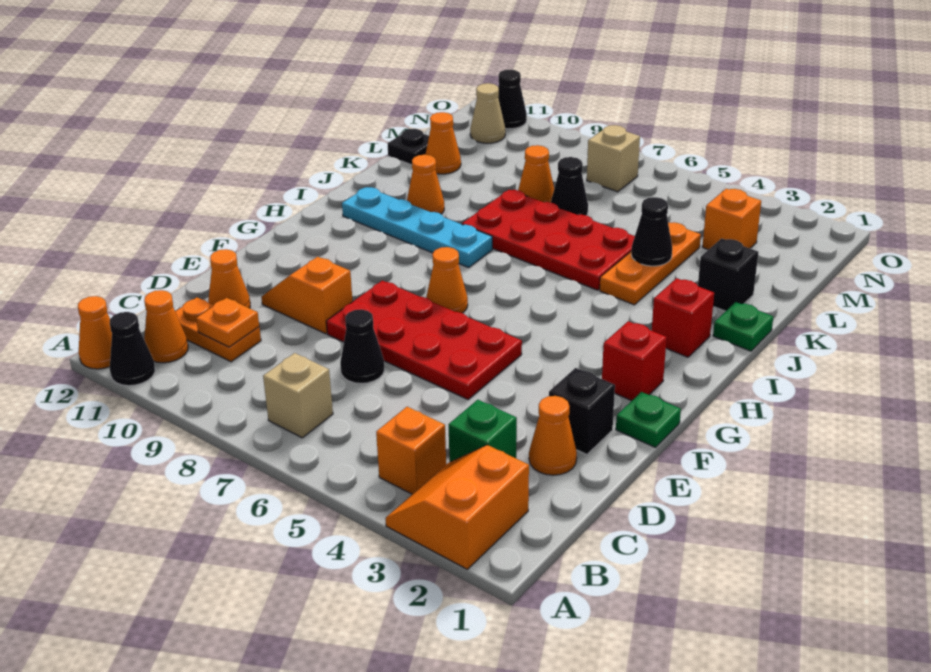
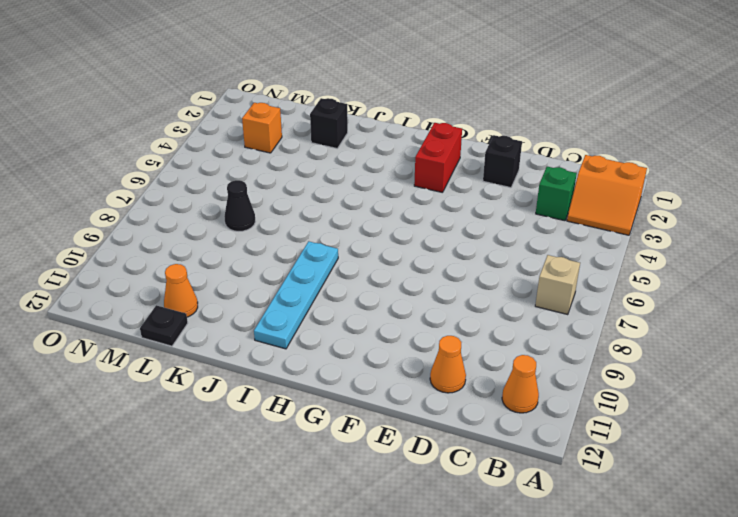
red 1x2 brick [414,123,462,192] -> red 1x1 brick [602,321,667,401]
none -> black 1x1 cone [110,312,155,386]
none -> orange 1x1 cone [78,296,112,369]
none -> orange 1x1 brick [376,407,446,494]
none -> orange 1x2 plate [175,297,261,362]

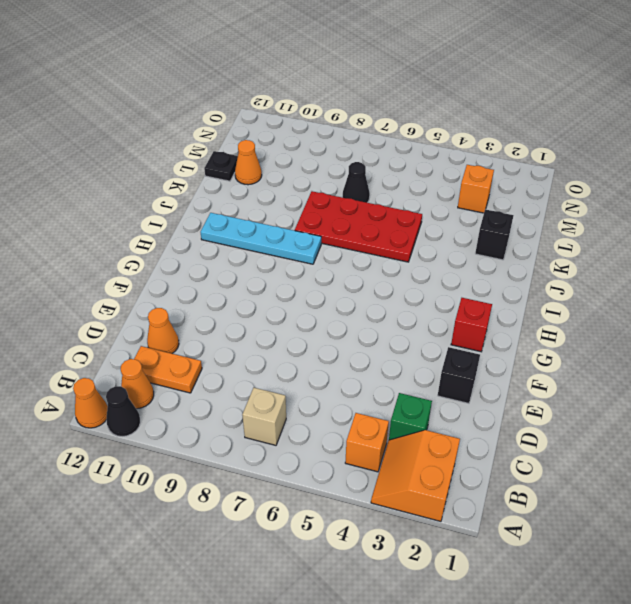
none -> orange 1x1 cone [529,396,577,475]
none -> black 1x1 cone [340,309,385,383]
none -> red 2x4 plate [326,281,522,399]
none -> orange 1x2 slope [261,257,353,334]

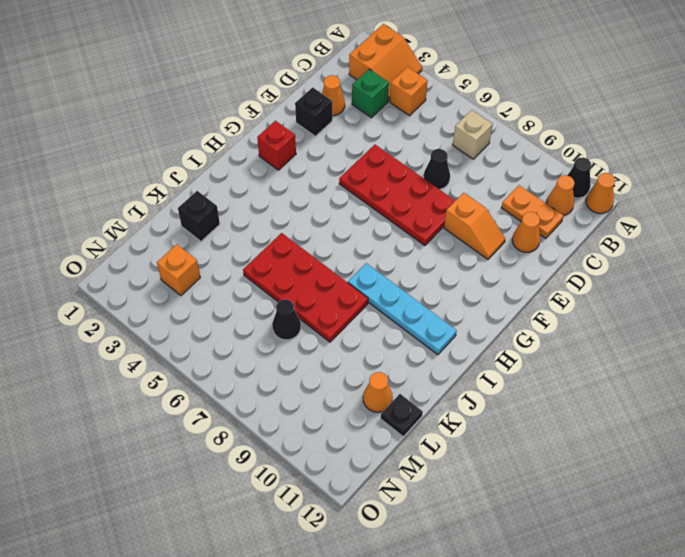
none -> green 1x1 plate [616,392,681,447]
none -> orange 1x1 cone [426,247,468,313]
none -> red 1x1 brick [652,278,714,357]
none -> green 1x1 plate [713,302,773,351]

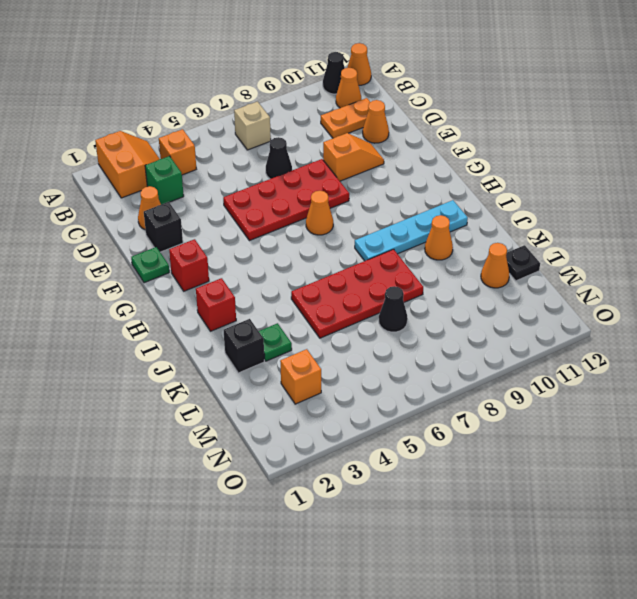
green 1x1 plate [259,323,292,361] -> green 1x1 plate moved to [713,302,773,351]
none -> orange 1x3 plate [600,222,701,305]
none -> orange 1x1 cone [518,145,554,202]
none -> tan 1x1 brick [587,125,640,192]
none -> tan 1x1 cone [470,83,505,143]

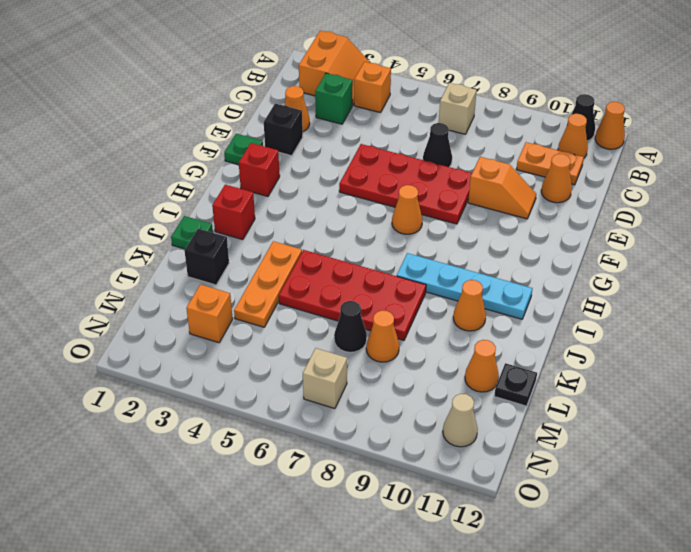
none -> black 1x1 cone [498,70,527,129]
none -> orange 1x1 plate [196,298,259,347]
none -> black 1x1 cone [631,197,672,266]

